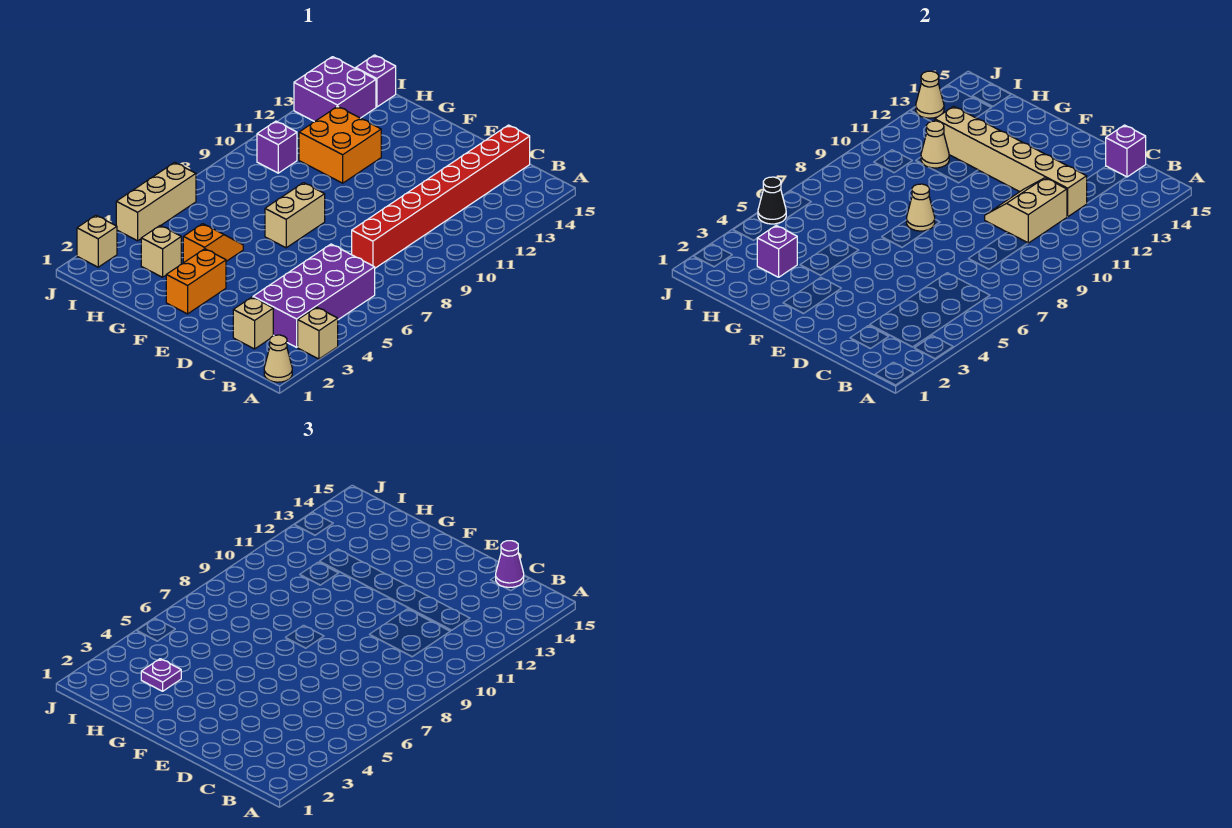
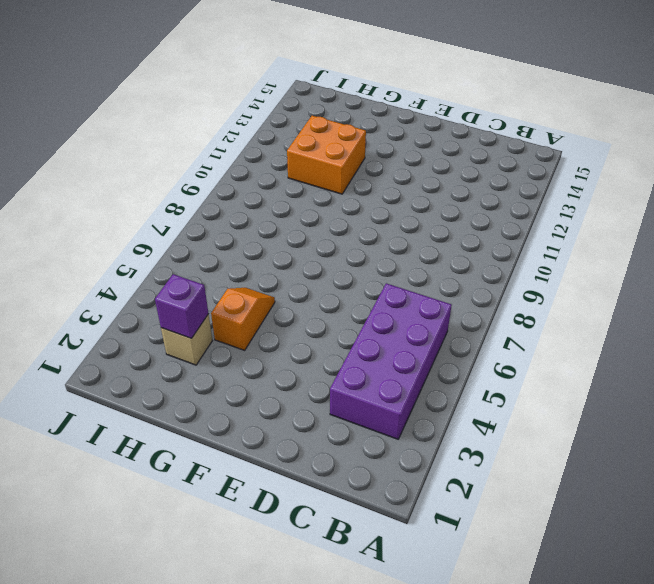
none -> tan 1x1 cone [264,335,292,382]
none -> tan 1x1 brick [298,307,338,359]
none -> tan 1x1 brick [233,297,273,349]

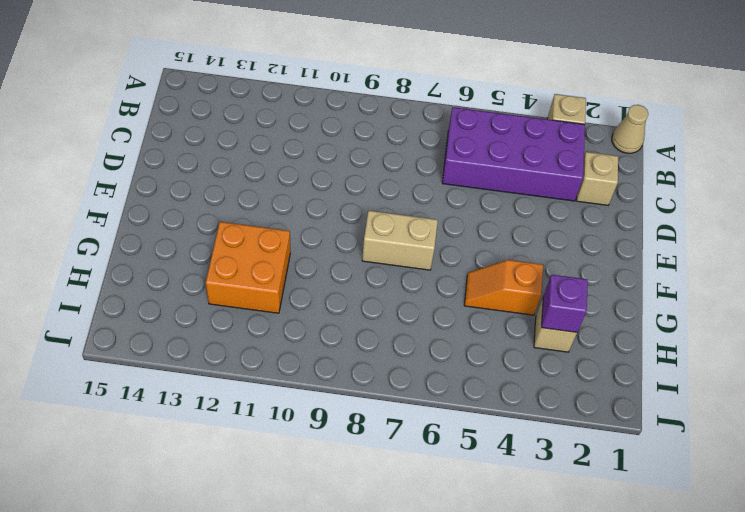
none -> red 1x8 brick [352,125,530,268]
none -> orange 1x2 brick [166,249,226,314]
none -> purple 1x1 brick [257,121,297,173]

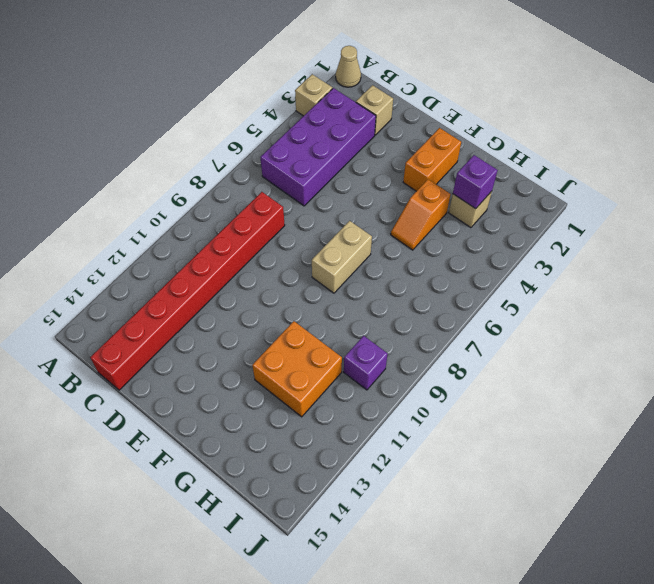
none -> purple 2x2 brick [294,57,376,122]
none -> purple 1x1 brick [356,55,396,107]
none -> tan 1x1 brick [77,215,117,267]

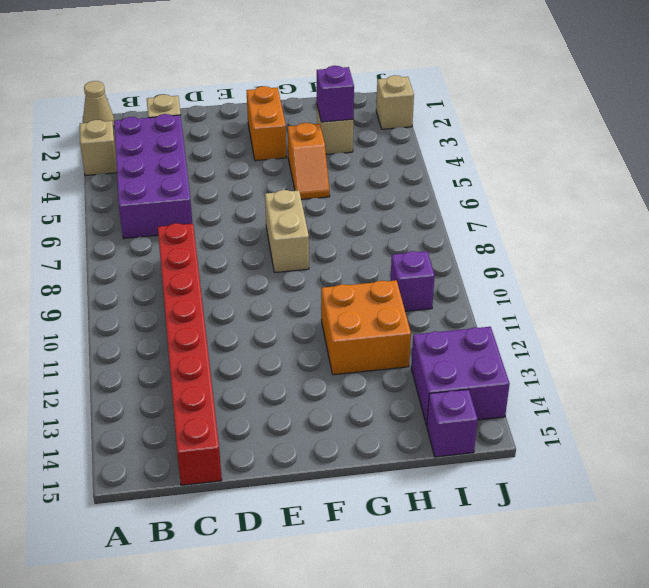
none -> tan 1x3 brick [116,162,196,241]
none -> tan 2x2 slope [985,178,1067,243]
none -> tan 1x6 brick [935,106,1087,217]

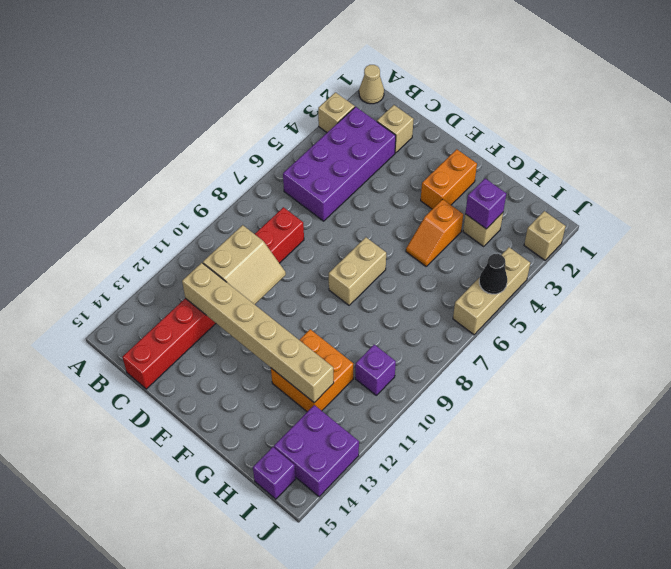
none -> purple 1x1 brick [1106,125,1146,177]
none -> tan 1x1 cone [907,184,935,231]
none -> tan 1x1 cone [921,121,949,168]

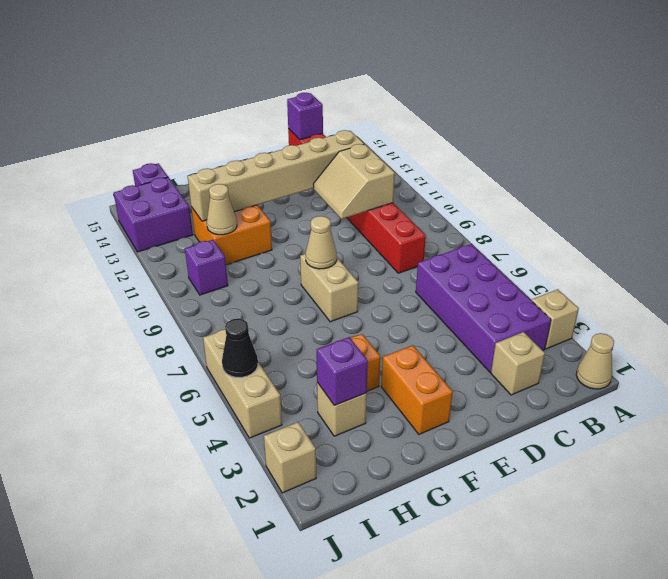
none -> tan 1x1 cone [916,71,944,118]
none -> purple 1x1 cone [496,541,524,587]
none -> purple 1x1 plate [141,659,181,691]

